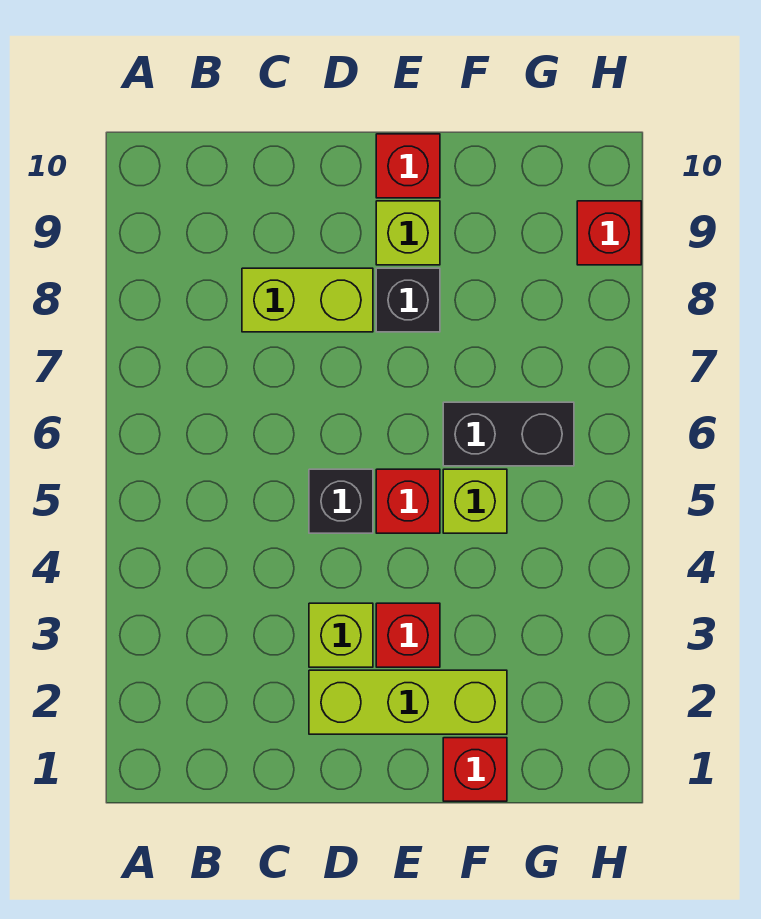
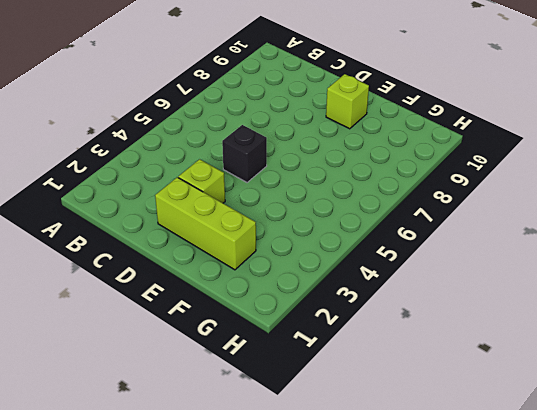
none -> lime 1x2 brick [242,268,373,332]
none -> red 1x1 brick [376,603,440,667]
none -> red 1x1 brick [376,469,440,533]

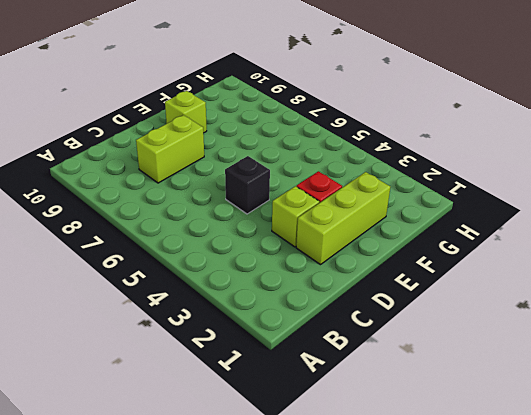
none -> red 1x1 brick [376,469,440,533]
none -> black 1x1 brick [376,268,440,332]
none -> red 1x1 brick [376,134,440,198]

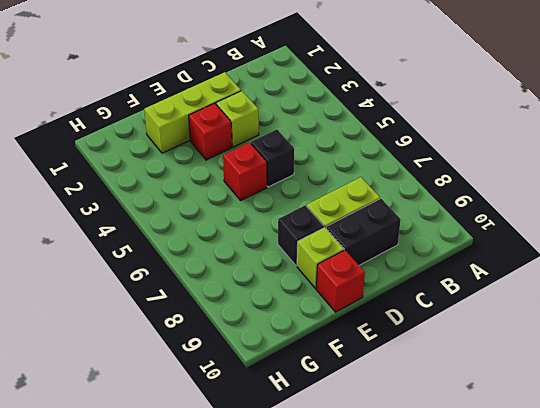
black 1x2 brick [326,199,401,265] -> black 1x2 brick moved to [443,402,574,466]
none -> red 1x1 brick [443,738,507,801]
none -> lime 1x1 brick [443,469,507,533]
none -> red 1x1 brick [577,201,641,265]

